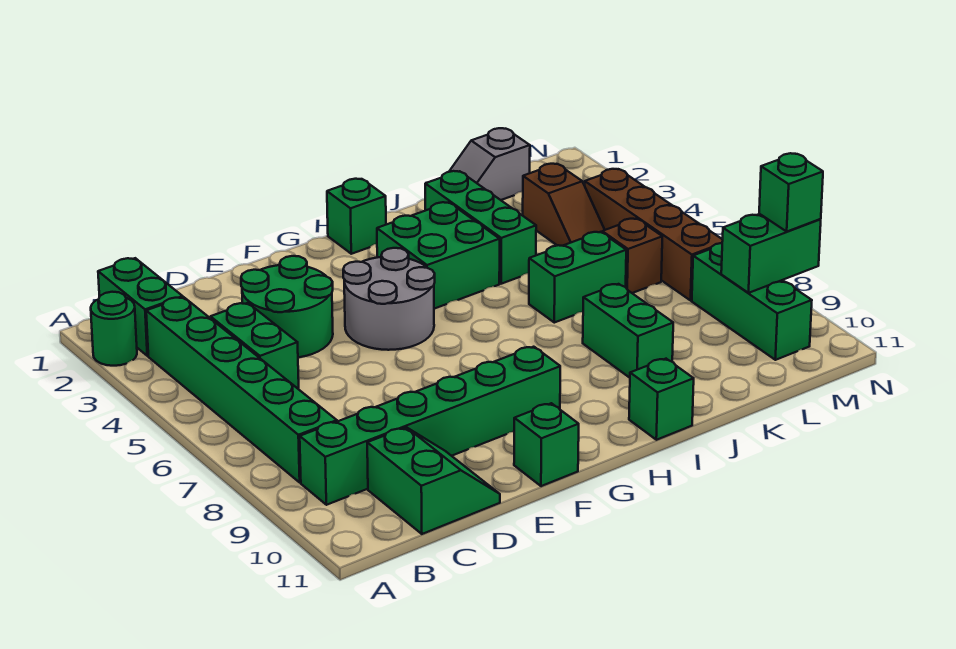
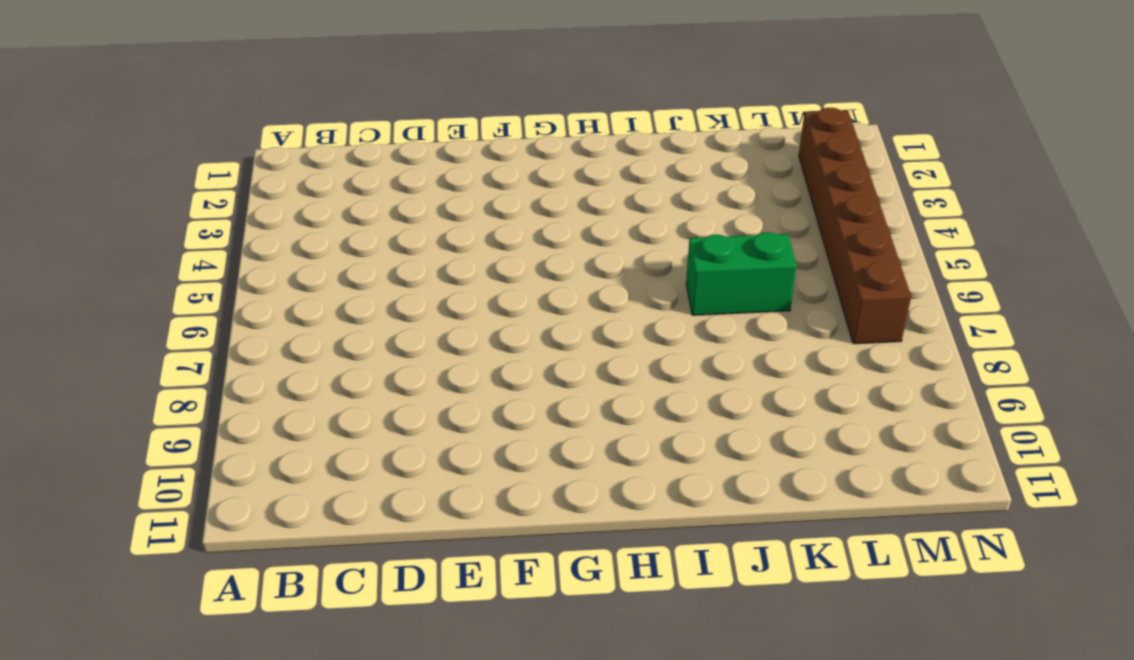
brown 1x6 brick [799,108,911,344] -> brown 1x4 brick [585,169,723,300]
none -> green 1x1 round brick [91,292,137,366]
none -> green 1x2 brick [98,258,183,356]
none -> green 1x6 brick [146,297,337,482]

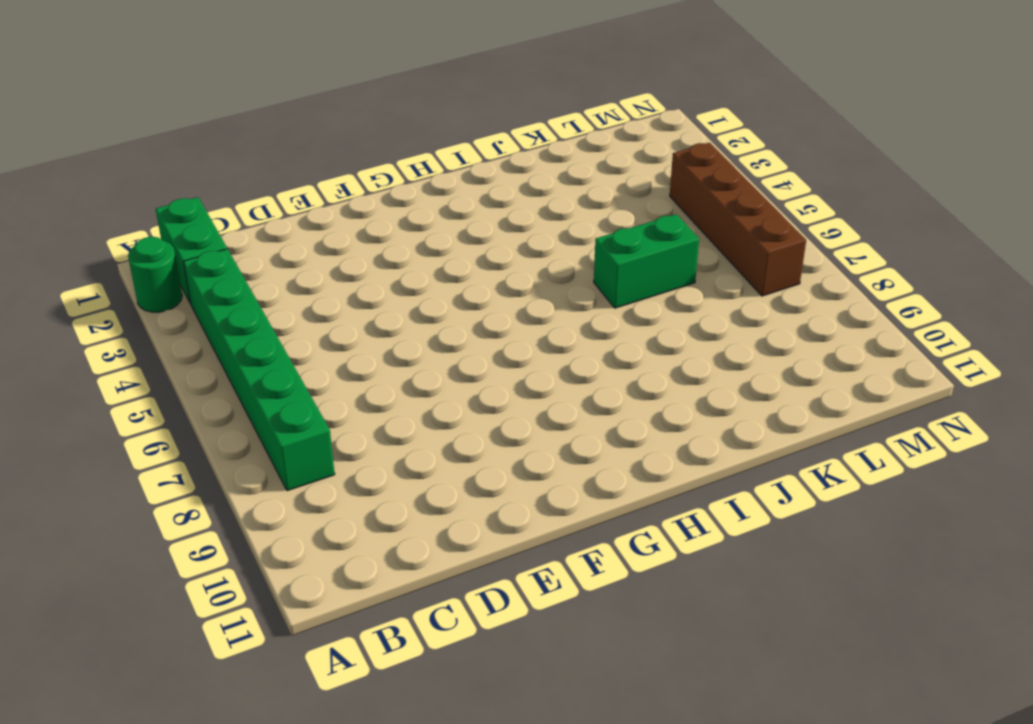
none -> green 1x6 brick [300,347,560,505]
none -> green 1x2 brick [211,303,299,389]
none -> green 2x2 slope [367,427,500,534]

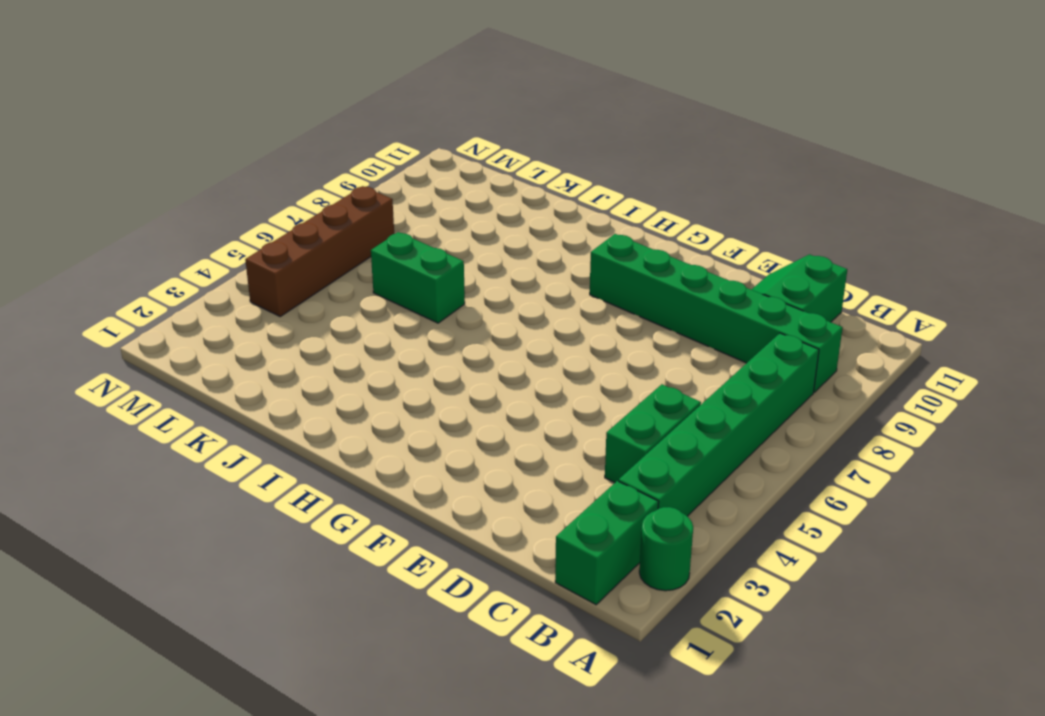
none -> green 2x2 round brick [241,256,333,357]
none -> grey 2x2 round brick [343,248,435,350]
none -> green 1x1 brick [514,403,579,486]

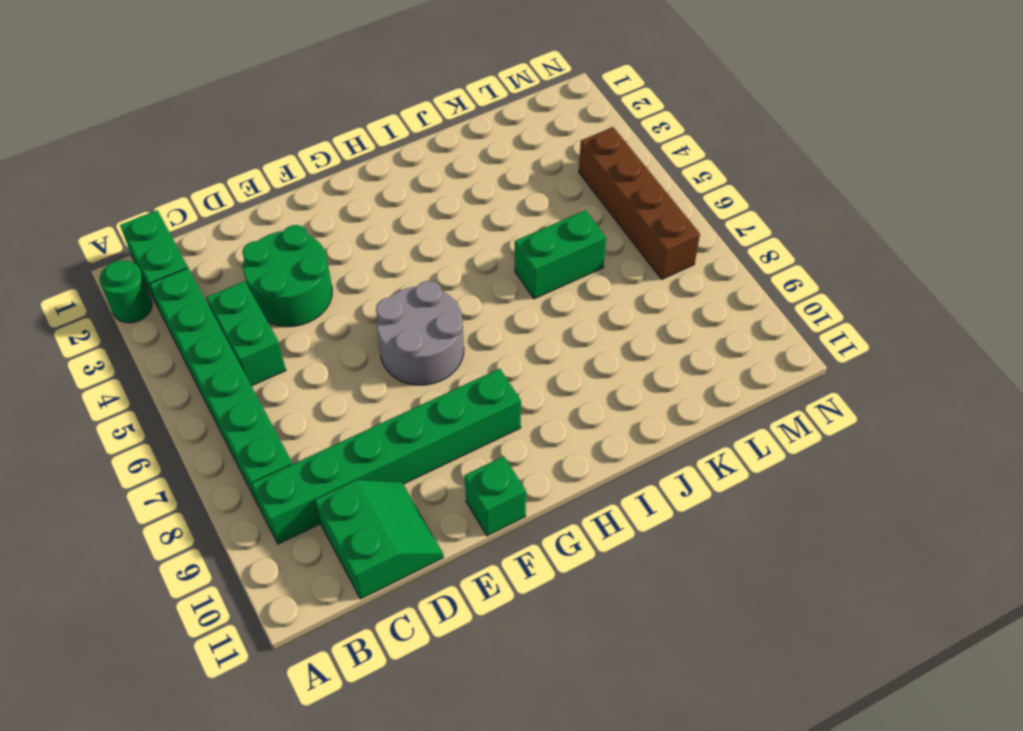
grey 2x2 round brick [376,281,464,385] -> grey 2x2 round brick moved to [343,248,435,350]
none -> green 1x1 brick [327,179,386,254]
none -> green 2x2 brick [377,202,500,309]
none -> green 1x1 brick [629,359,694,440]

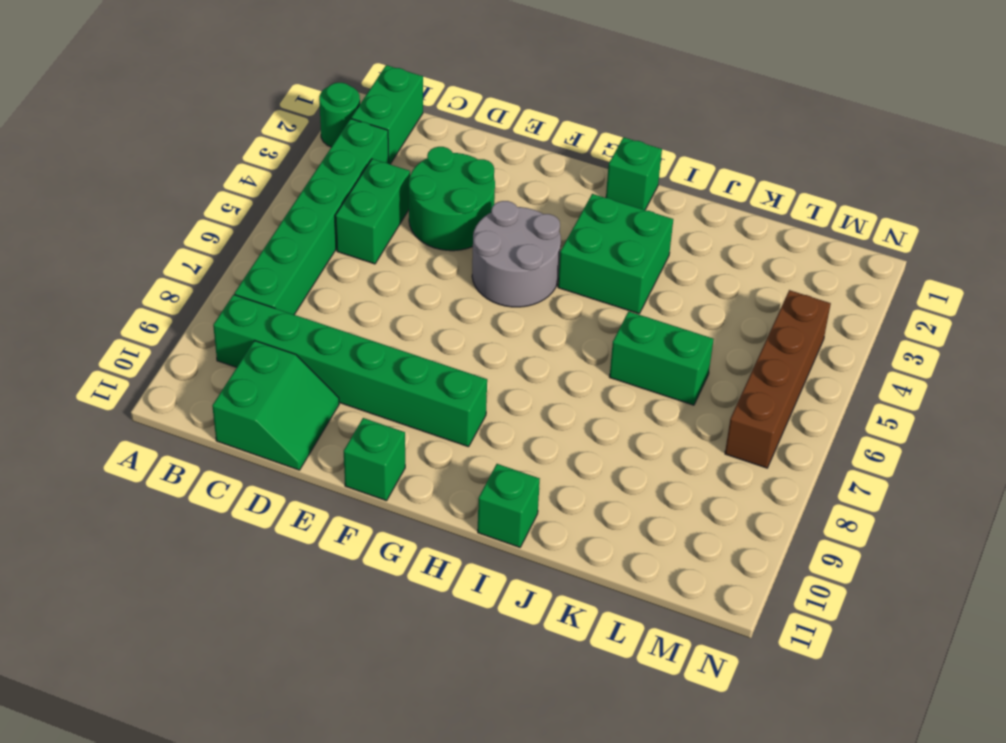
none -> green 1x3 brick [425,171,536,284]
none -> green 1x2 brick [583,284,673,378]
none -> grey 1x2 slope [449,128,530,200]

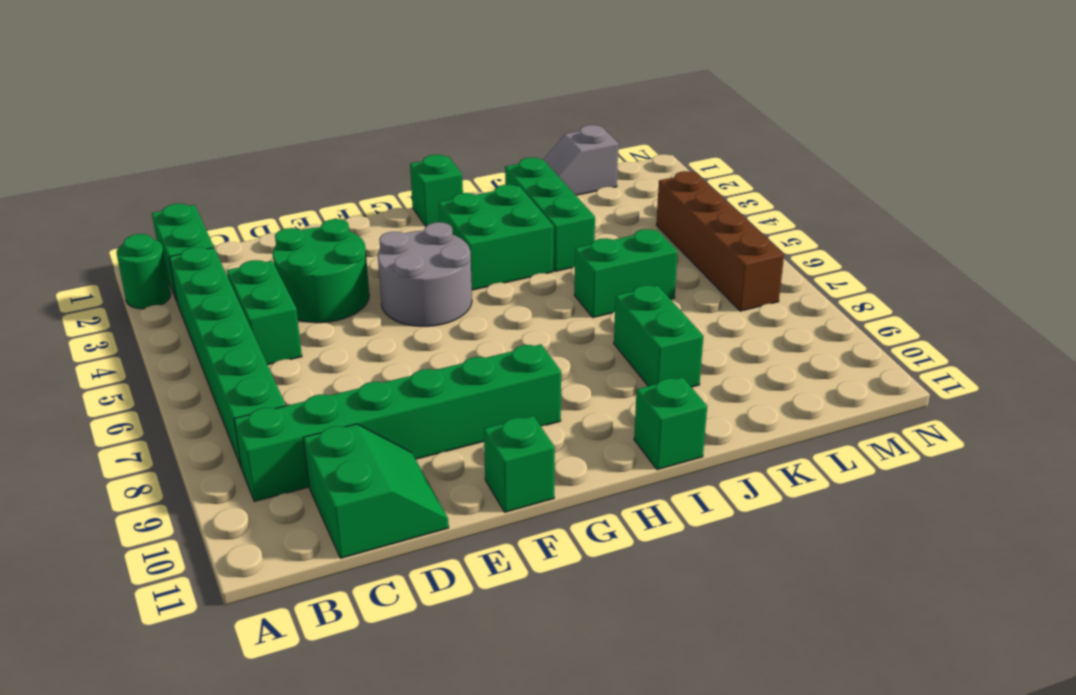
none -> brown 1x2 slope [523,164,605,246]
none -> brown 1x1 brick [602,219,662,293]
none -> green 1x3 brick [692,243,812,360]

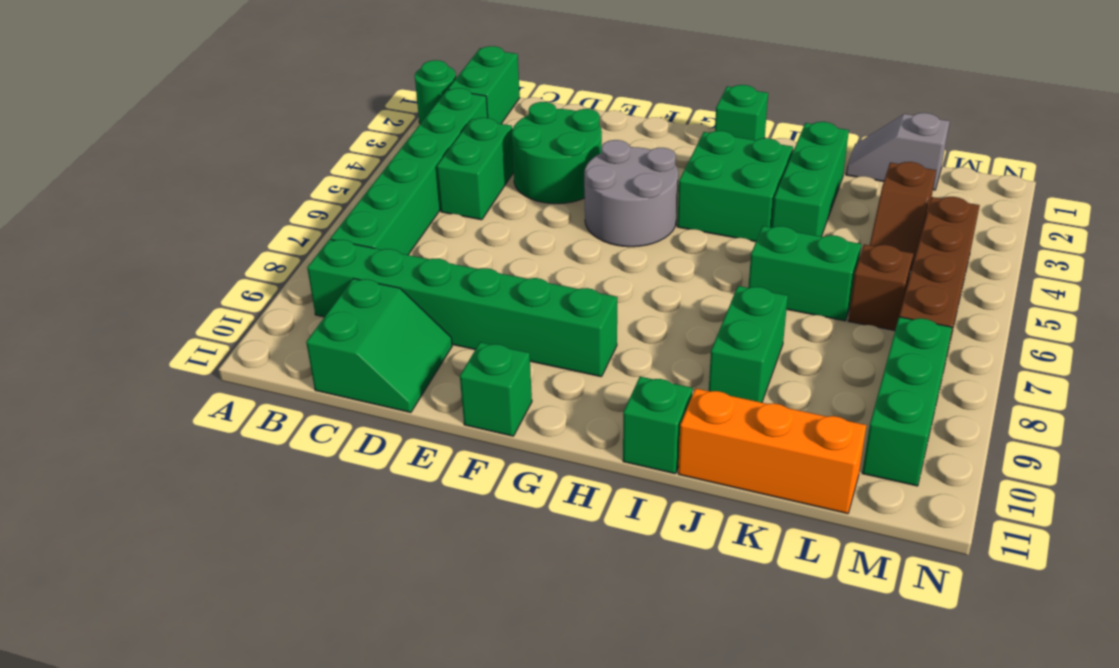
orange 1x3 brick [678,388,866,514] -> none
none -> green 1x2 brick [721,214,821,293]
none -> green 1x1 brick [759,153,823,231]

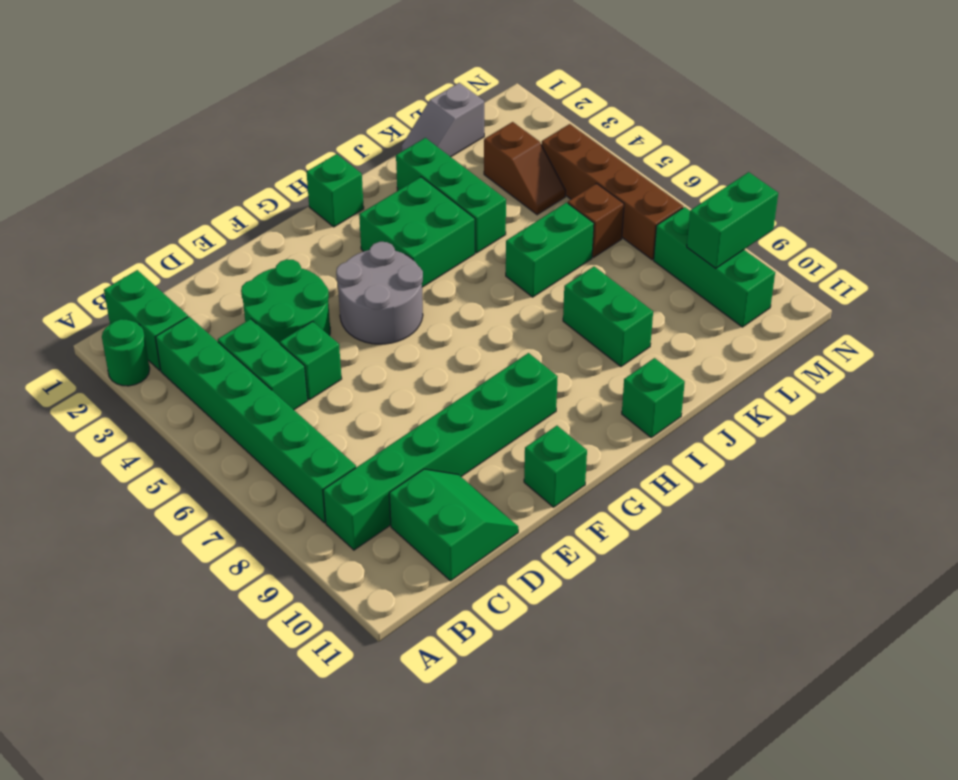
green 1x1 brick [280,321,342,400] -> green 1x1 brick moved to [759,153,823,231]

